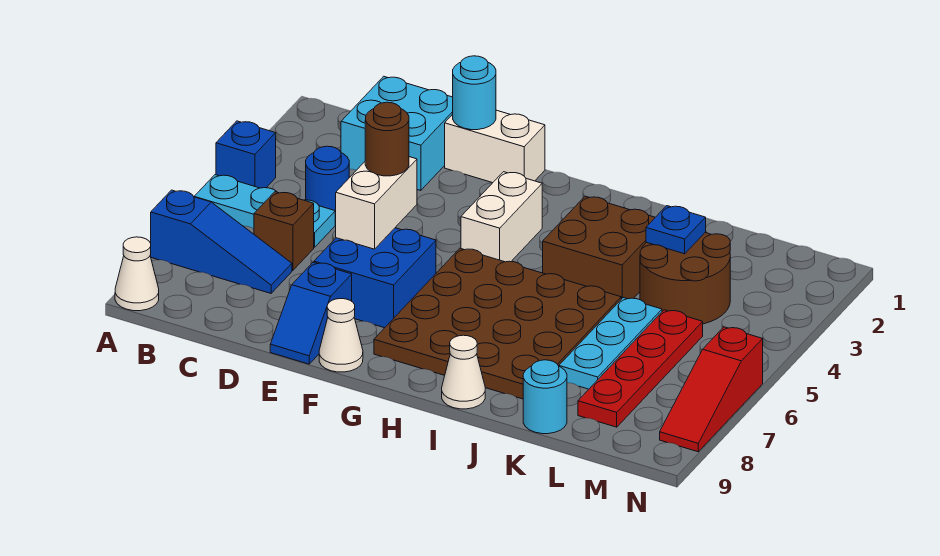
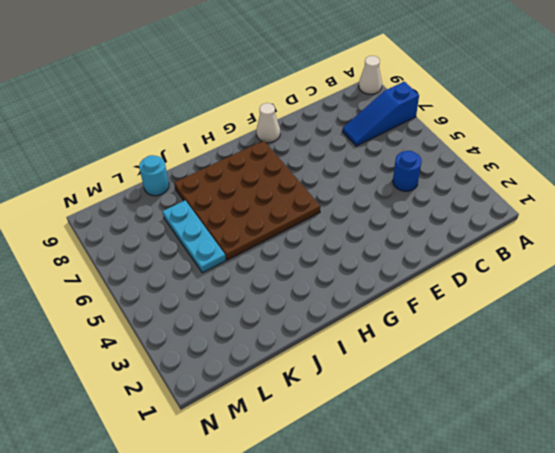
none -> blue 1x1 brick [216,121,276,188]
none -> cyan 1x3 plate [194,175,335,247]
none -> cyan 2x2 brick [341,76,453,191]

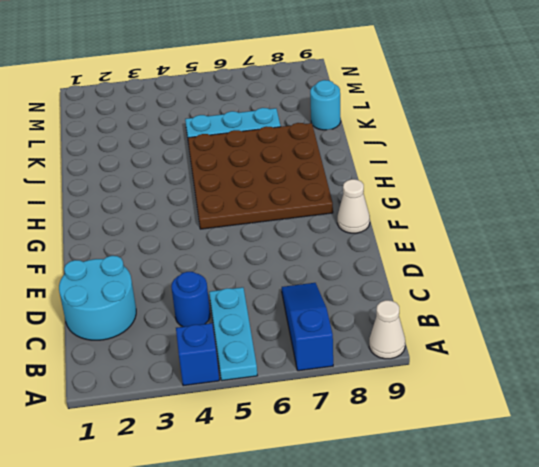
cyan 2x2 round brick [59,256,136,340] -> cyan 2x2 brick [341,76,453,191]
none -> brown 1x1 brick [254,192,314,270]
none -> white 1x2 brick [445,110,545,183]
none -> blue 2x2 brick [314,228,436,328]

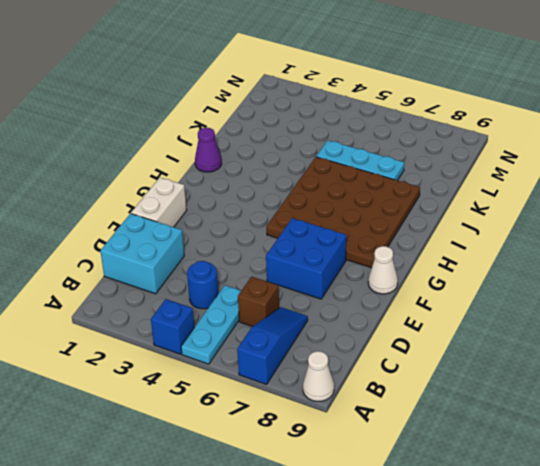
purple 1x1 cone [195,128,222,172] -> none
none -> blue 1x2 slope [270,262,352,364]
none -> white 1x2 brick [461,172,542,262]
none -> brown 2x2 brick [543,196,655,299]

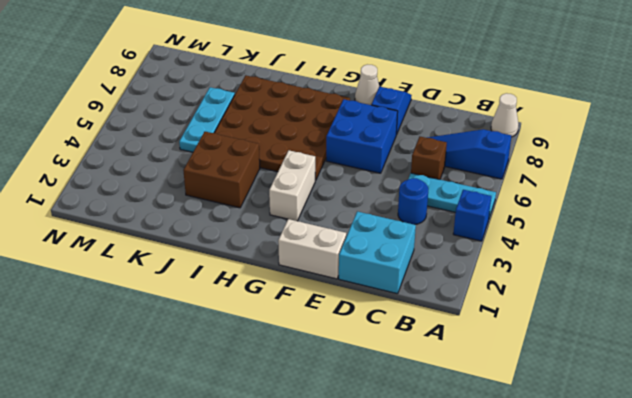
none -> white 1x1 cone [442,335,485,409]
none -> brown 2x2 round brick [640,232,730,324]
none -> cyan 1x1 round brick [523,360,567,434]

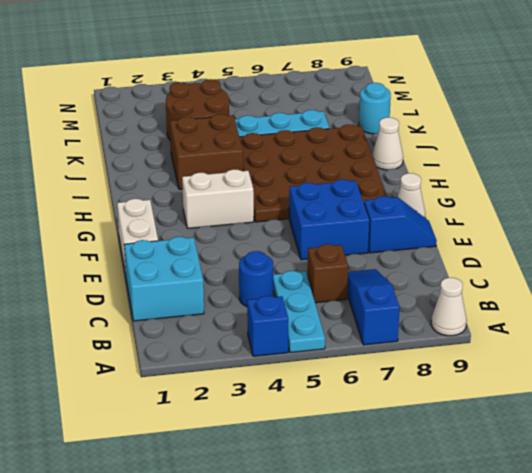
none -> red 1x4 plate [578,310,703,427]
none -> red 1x3 slope [660,327,763,452]
none -> cyan 1x1 round brick [453,56,496,130]

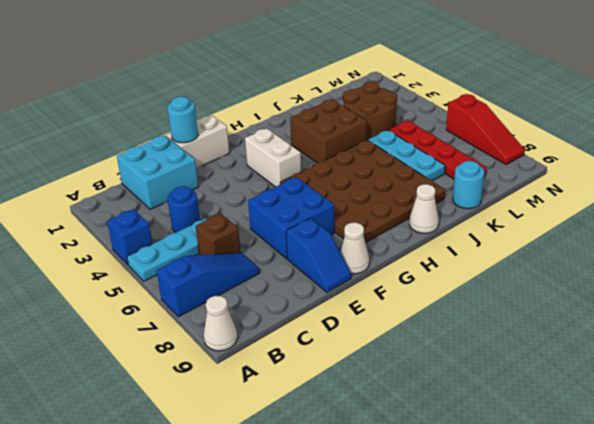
none -> white 1x2 brick [336,157,417,249]
none -> blue 1x1 plate [646,206,706,254]
none -> brown 1x1 round brick [365,102,409,176]

